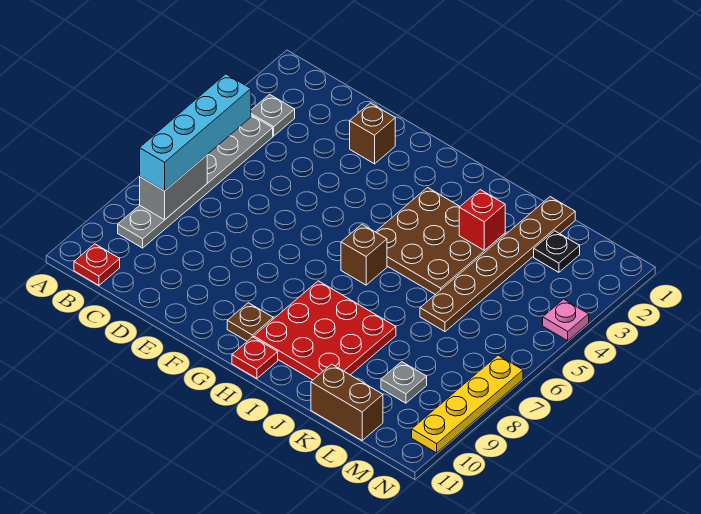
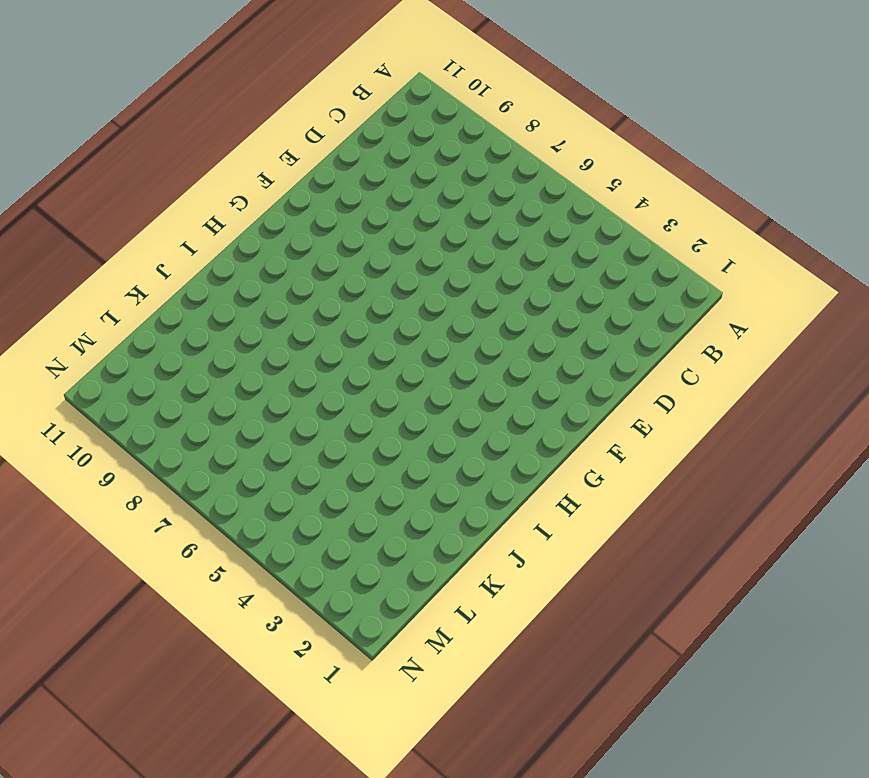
none -> grey 1x1 plate [251,94,295,136]
none -> grey 1x6 plate [118,115,273,248]
none -> red 1x1 plate [74,244,120,285]

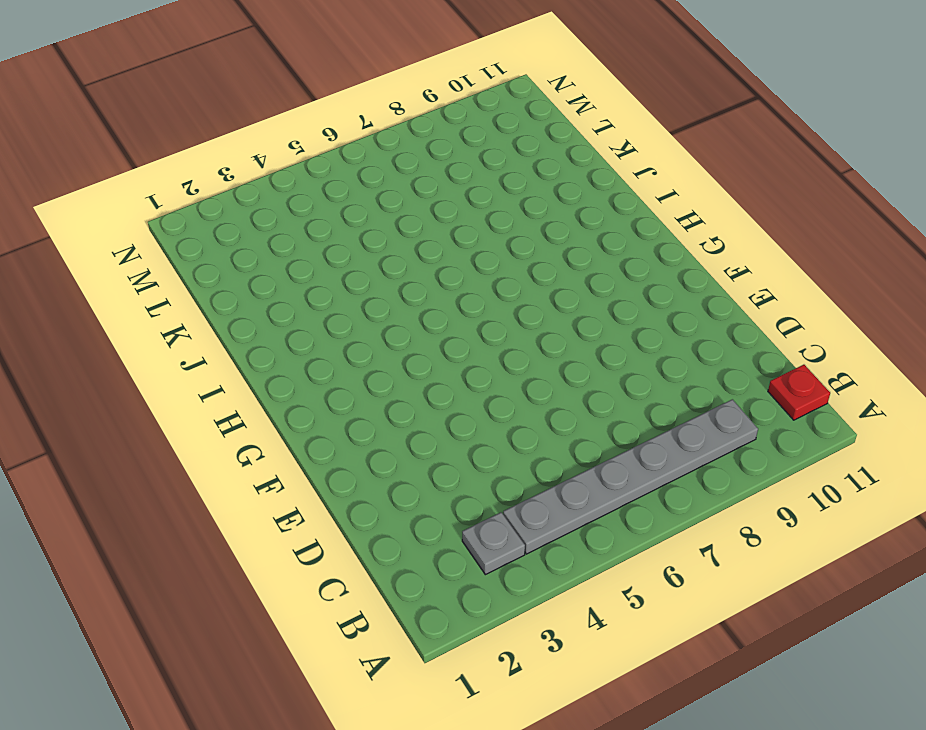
none -> brown 1x1 brick [350,103,395,164]
none -> brown 1x1 plate [227,303,273,341]
none -> brown 3x3 plate [376,188,505,295]

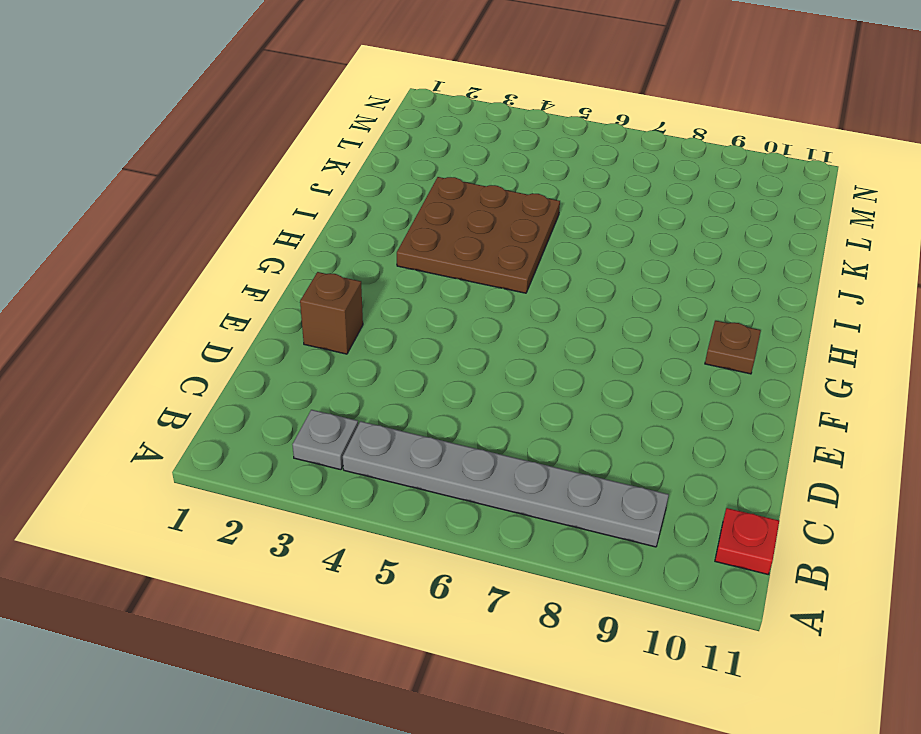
none -> brown 1x1 brick [341,224,387,285]
none -> red 3x3 plate [254,281,396,380]
none -> red 1x1 plate [232,337,278,378]

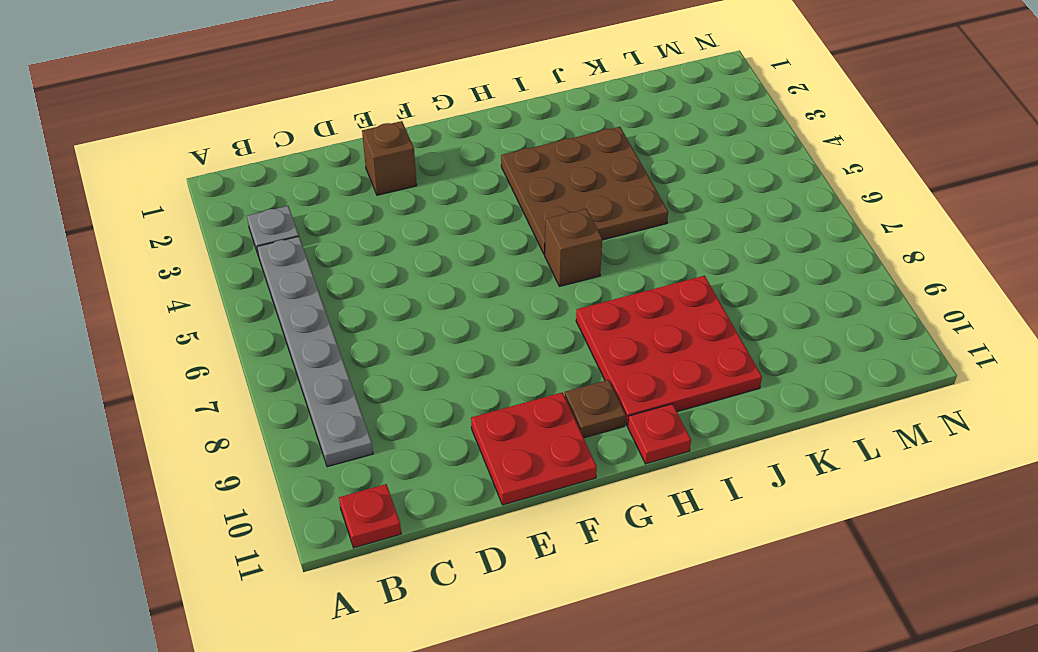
red 2x2 plate [471,393,597,505] -> none
none -> brown 1x6 plate [420,197,575,332]
none -> brown 1x2 brick [311,364,383,440]
none -> black 1x1 plate [534,231,580,272]

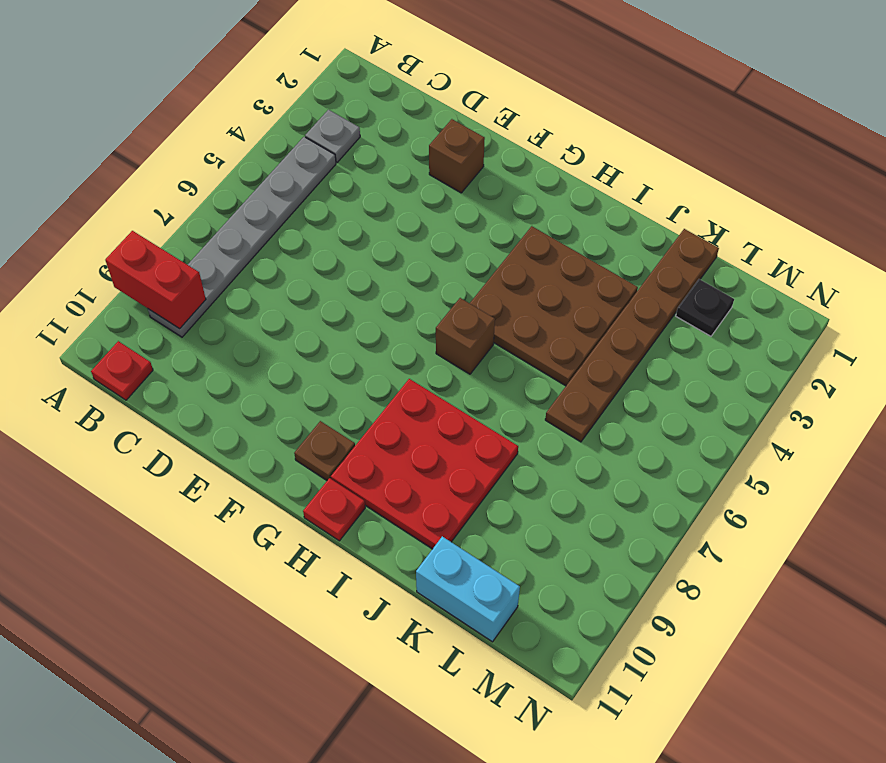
red 1x2 brick [105,231,206,329] -> none
cyan 1x2 brick [416,536,520,642] -> brown 1x2 brick [311,364,383,440]
none -> grey 1x1 plate [381,362,427,403]
none -> pink 1x1 plate [543,299,589,341]
none -> yellow 1x4 plate [412,355,523,453]

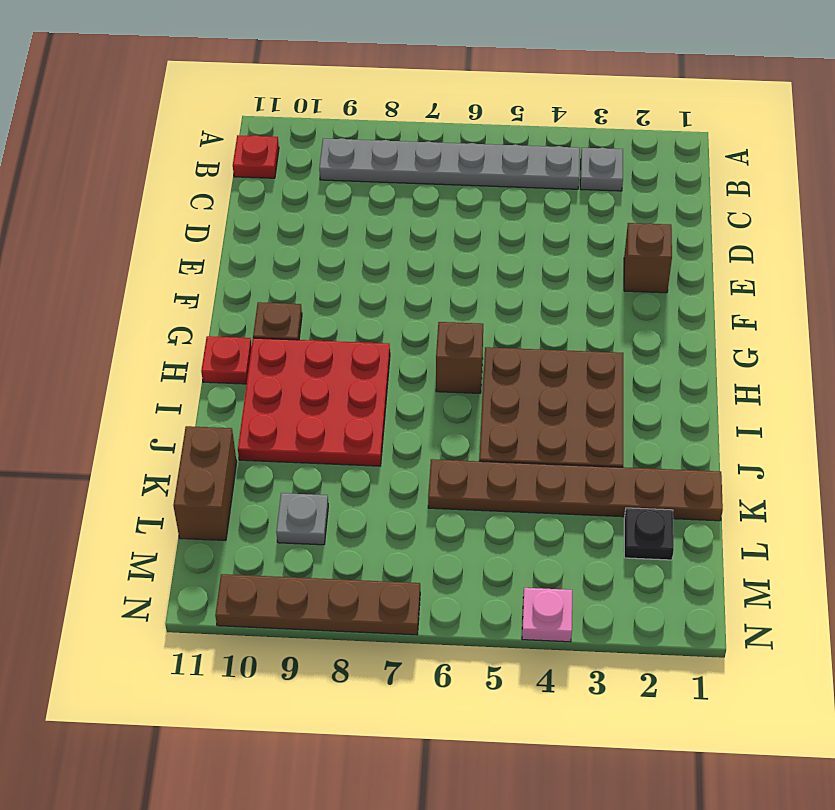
brown 1x4 plate [215,574,420,635] -> yellow 1x4 plate [412,355,523,453]
none -> grey 1x2 brick [140,155,207,220]
none -> red 1x1 brick [459,190,505,251]
none -> cyan 1x4 brick [140,74,251,191]

